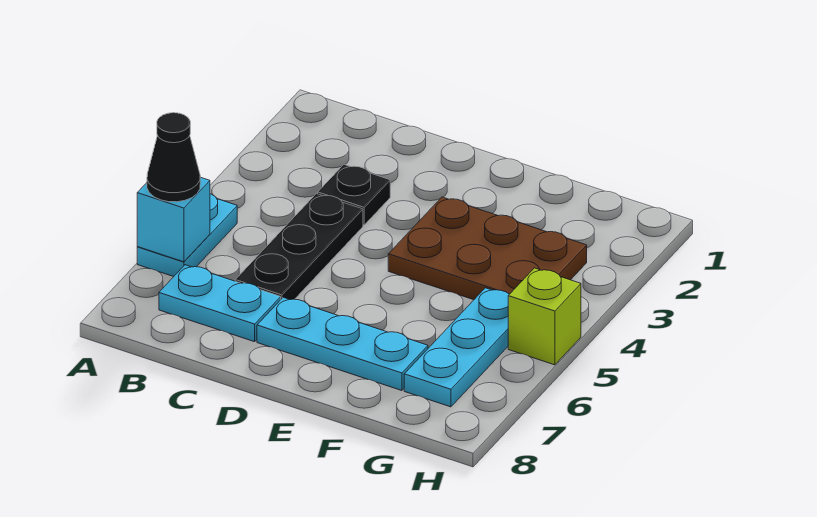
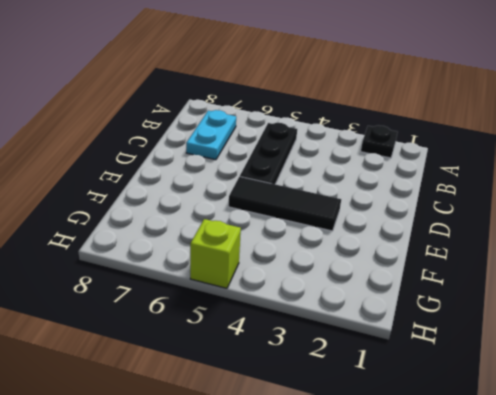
black 1x1 plate [361,125,397,158] -> black 1x1 plate moved to [318,165,390,225]
black 1x3 plate [240,123,297,184] -> black 1x3 plate turned to [235,194,363,300]
black 1x3 tile [228,177,341,231] -> brown 2x3 plate [388,197,587,300]
none -> cyan 1x2 plate [137,194,237,277]
none -> cyan 1x3 plate [257,297,428,391]

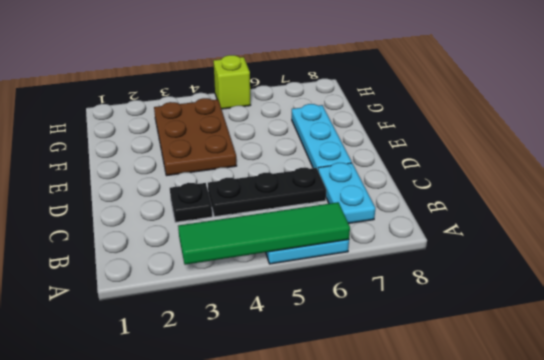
green 1x4 tile [178,202,350,265] -> cyan 1x1 brick [137,177,210,262]
none -> cyan 1x3 plate [404,288,509,407]
none -> black 1x1 cone [147,113,200,202]

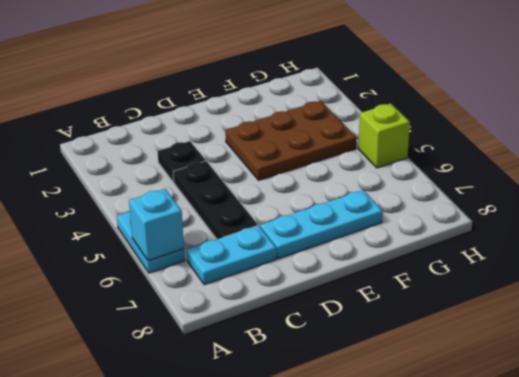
none -> cyan 1x3 plate [404,288,509,407]
none -> black 1x1 cone [147,113,200,202]

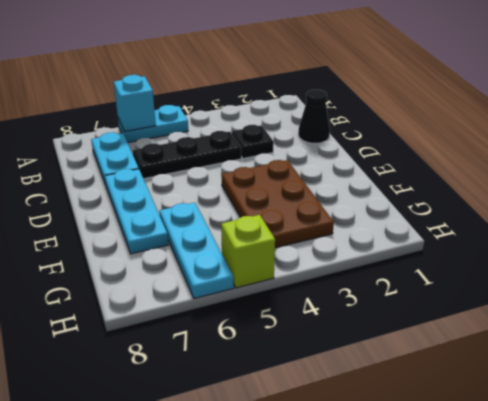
black 1x1 cone [298,89,330,144] -> black 1x1 cone moved to [147,113,200,202]
cyan 1x3 plate [159,203,234,299] -> cyan 1x3 plate turned to [404,288,509,407]

